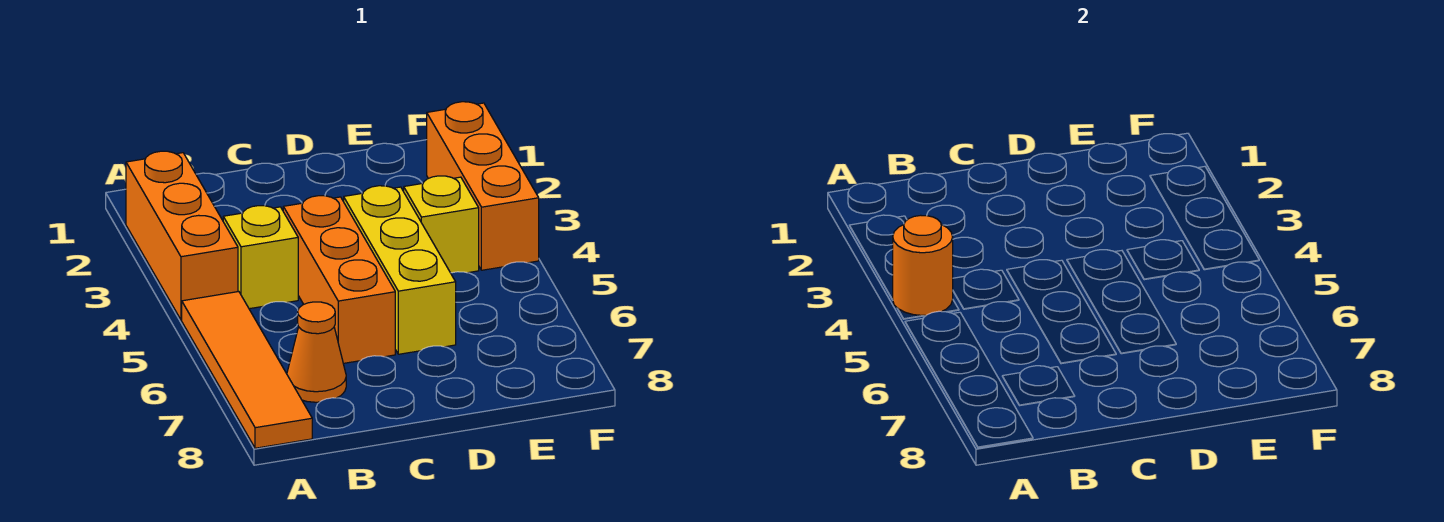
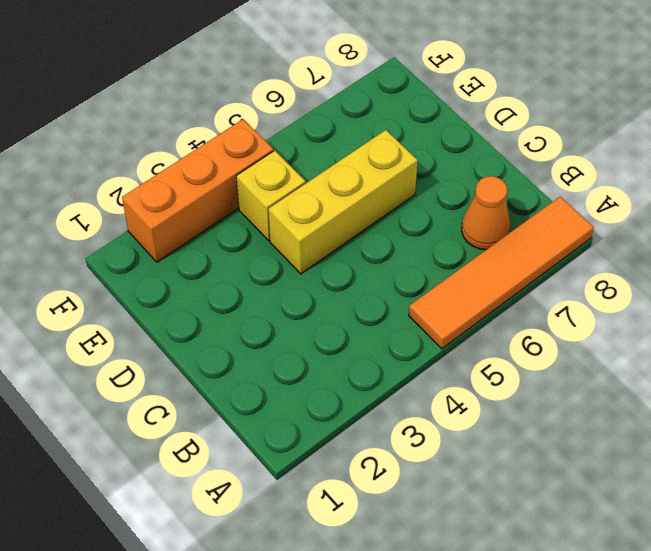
none -> orange 1x3 brick [126,151,238,320]
none -> yellow 1x1 brick [223,206,298,309]

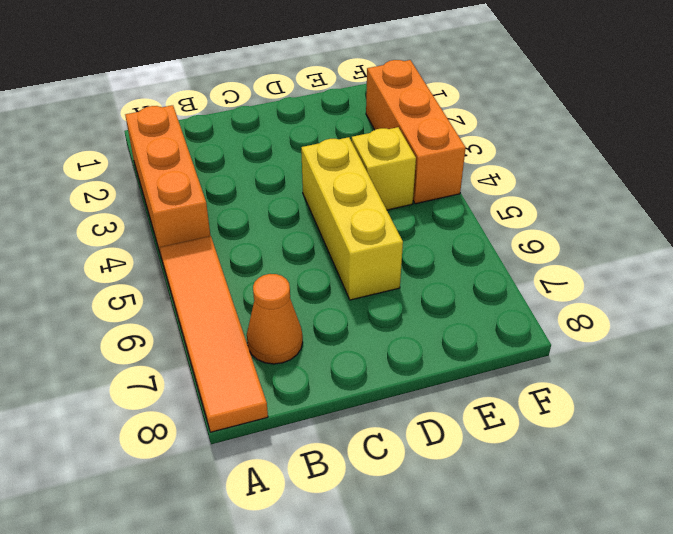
none -> yellow 1x1 brick [223,206,298,309]
none -> orange 1x3 brick [283,196,395,363]

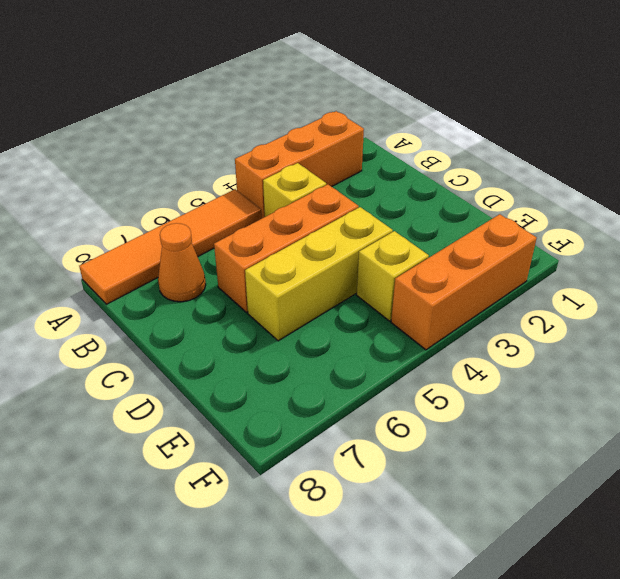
none -> orange 1x1 round brick [893,215,953,316]

